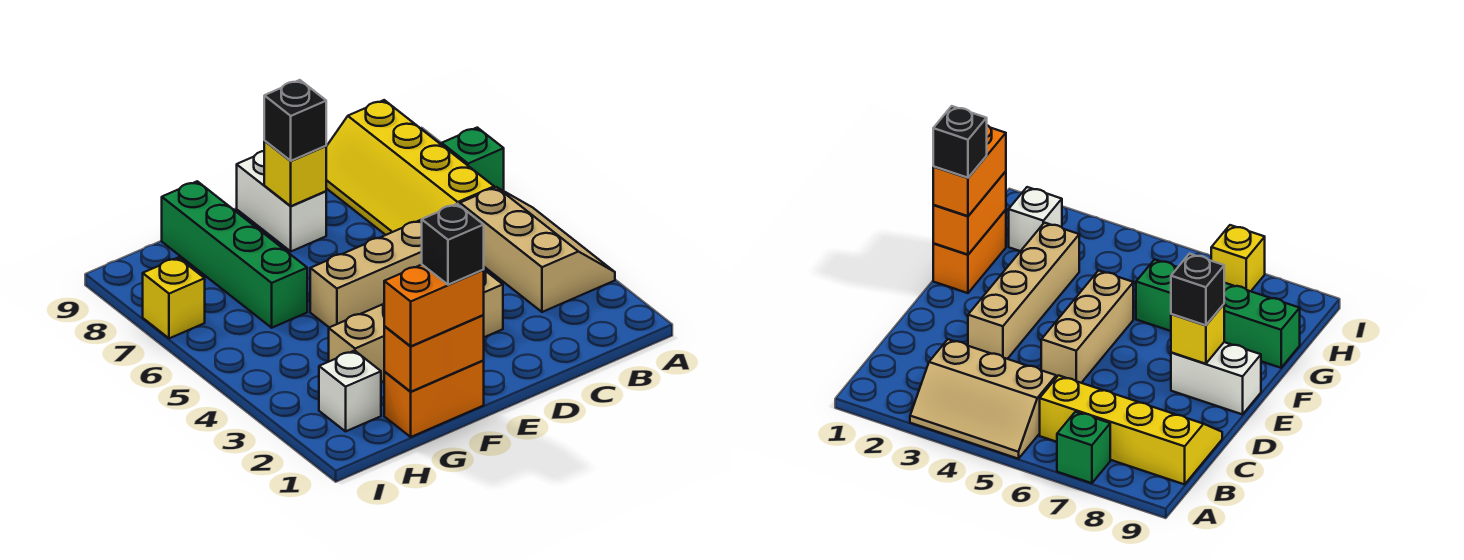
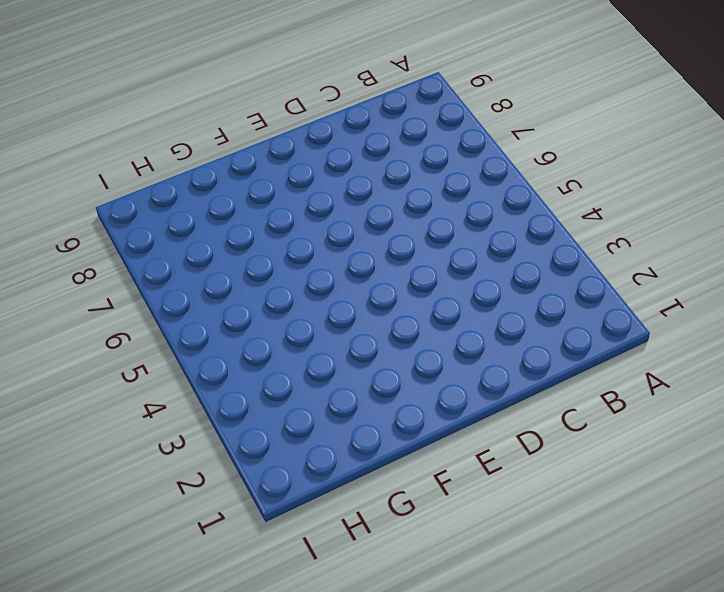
none -> tan 2x3 slope [460,187,615,312]
none -> green 1x1 brick [442,128,504,191]
none -> yellow 2x4 slope [326,100,494,235]

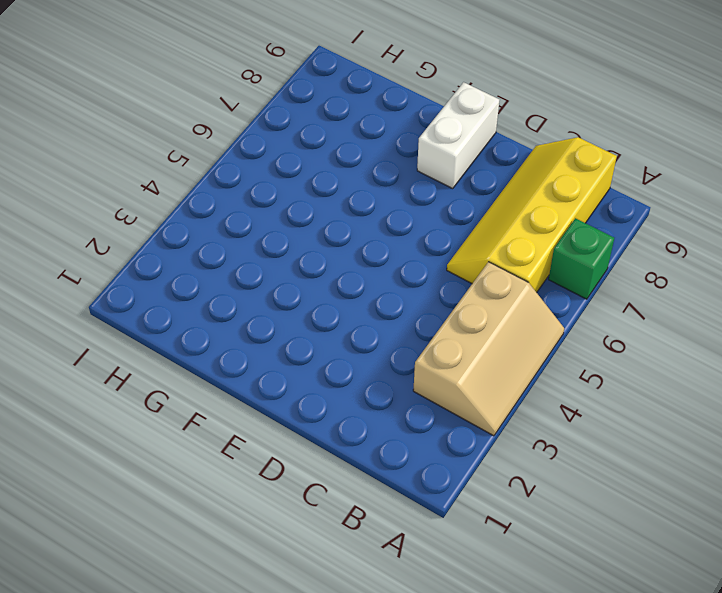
none -> tan 1x4 brick [329,270,503,382]
none -> tan 1x3 brick [310,220,422,327]
none -> orange 1x2 brick [384,360,484,437]

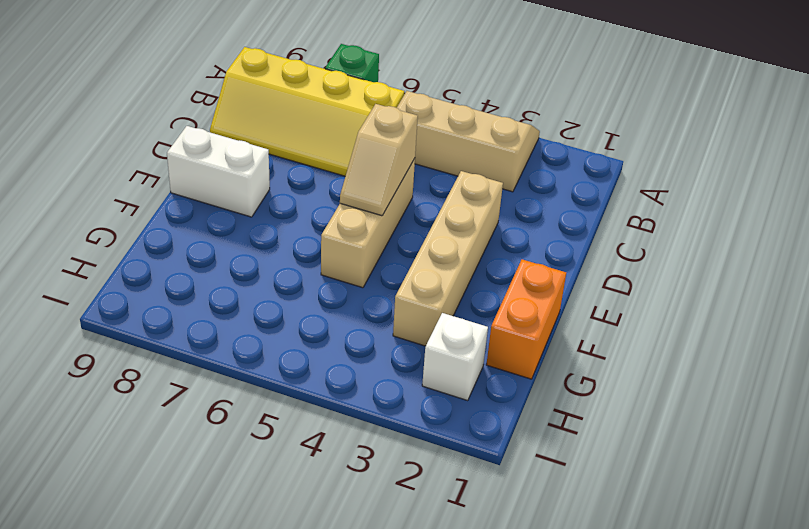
tan 1x2 slope [340,104,418,216] -> none
none -> green 1x4 brick [162,181,307,328]
none -> yellow 1x1 brick [143,258,205,338]
none -> yellow 1x1 brick [264,141,326,206]

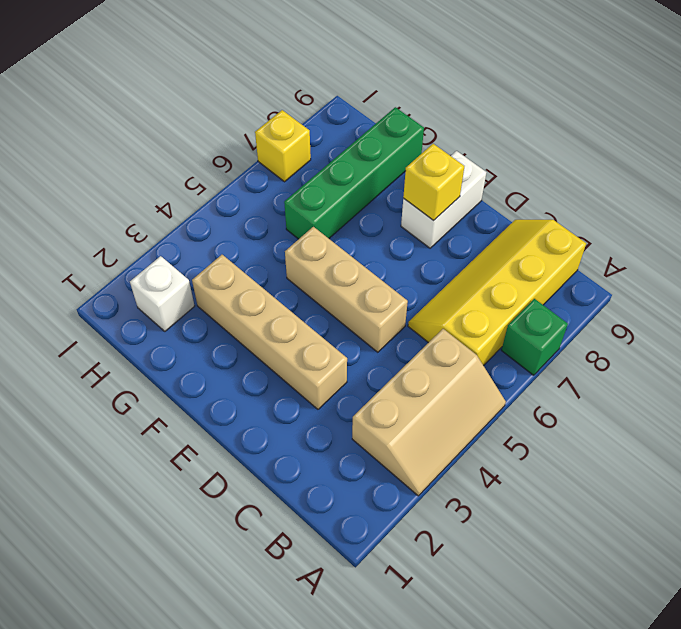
none -> orange 1x2 brick [384,360,484,437]
none -> orange 1x2 brick [384,315,484,392]
none -> black 1x1 brick [264,80,326,161]

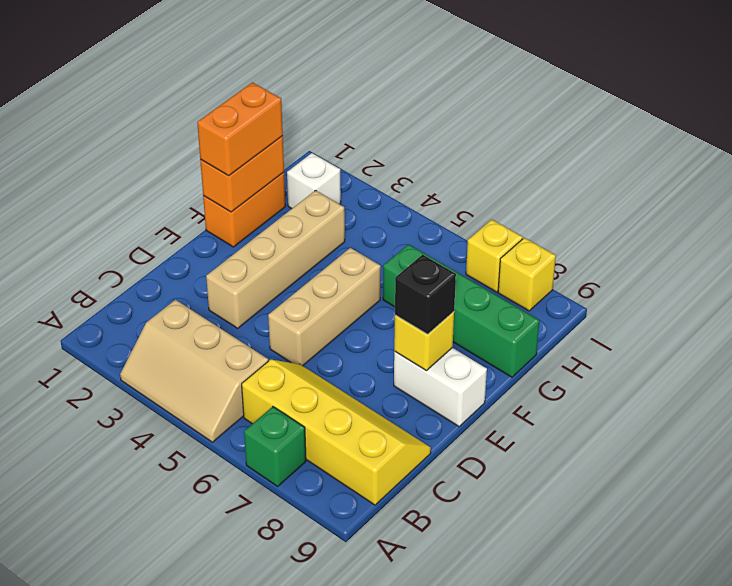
yellow 1x1 brick [498,238,556,311] -> none
none -> black 1x1 brick [422,204,484,285]

